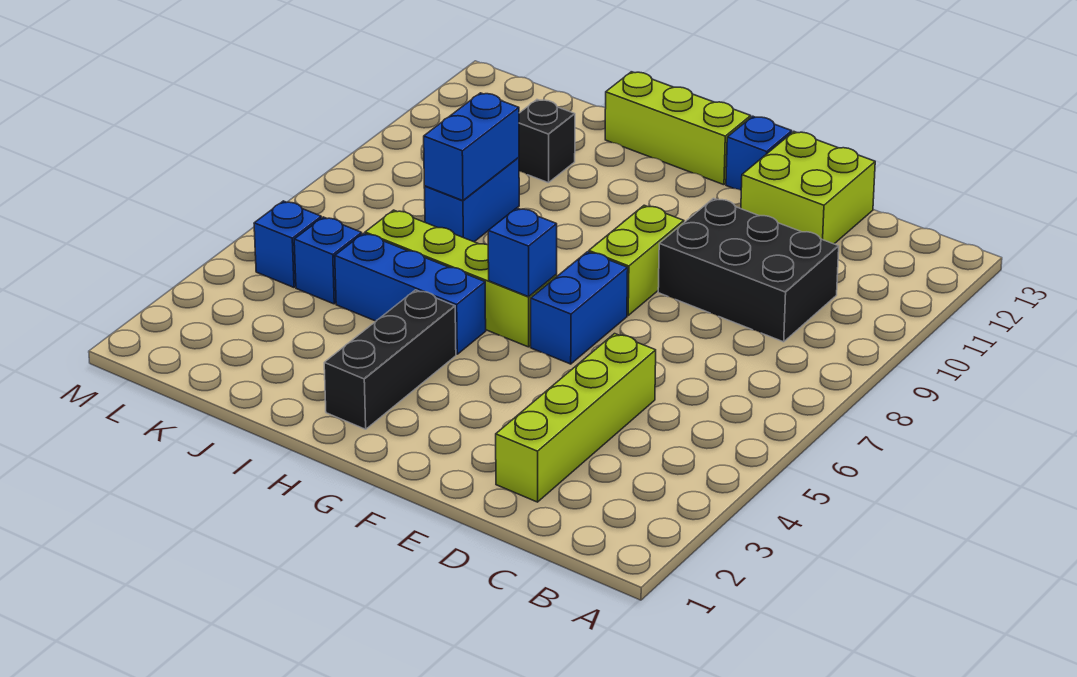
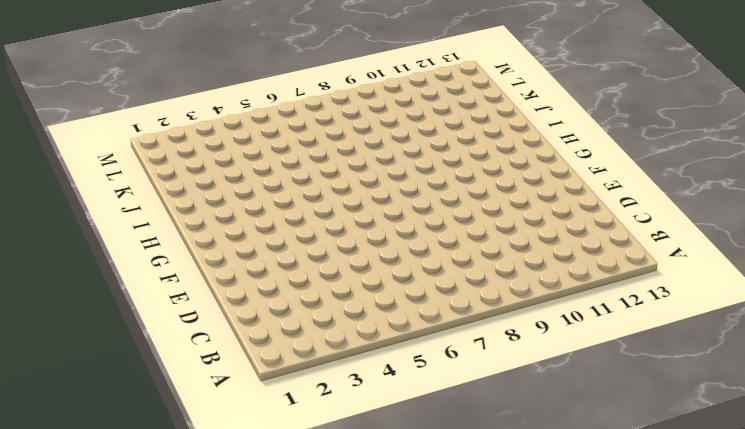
none -> black 2x3 brick [658,198,839,342]
none -> lime 1x4 brick [496,334,656,502]
none -> lime 2x2 brick [741,132,875,244]

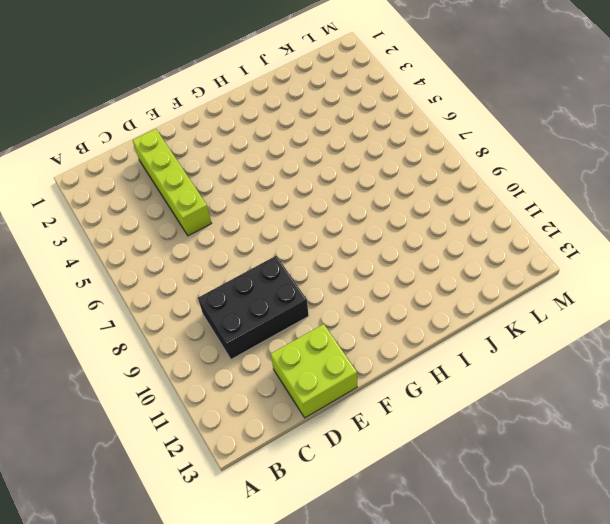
none -> blue 1x2 brick [531,252,628,364]
none -> lime 1x2 brick [589,205,684,315]
none -> blue 1x1 brick [726,116,792,190]

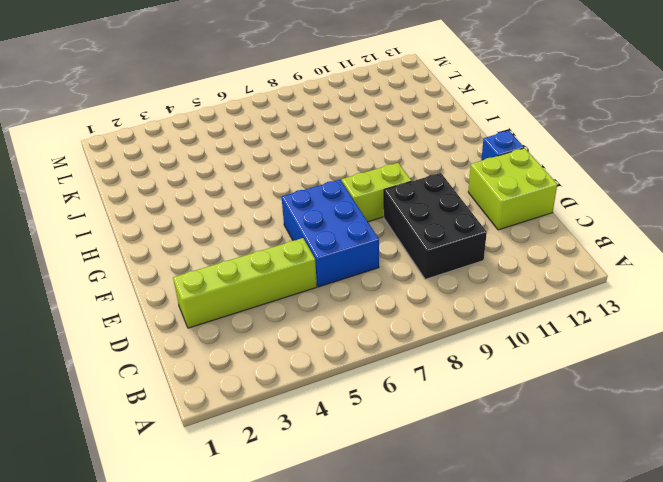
blue 2x3 brick [282,180,379,287] -> blue 1x2 brick [531,252,628,364]
none -> lime 1x4 brick [365,210,557,347]
none -> lime 1x3 brick [605,72,751,185]
none -> black 1x3 brick [324,290,456,429]

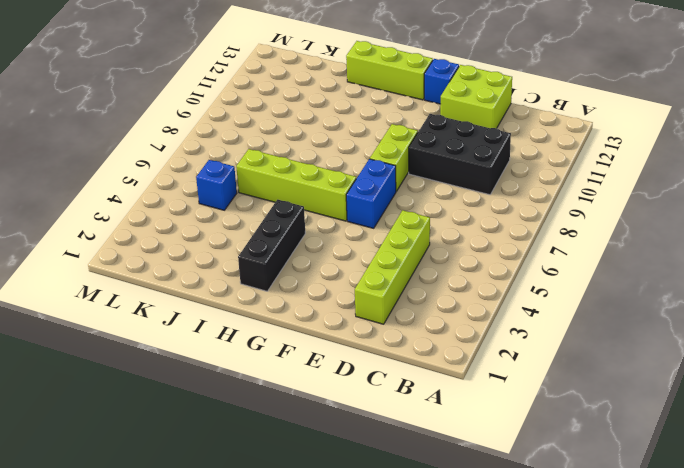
none -> blue 1x3 brick [335,233,486,354]
none -> blue 1x2 brick [424,157,519,242]
none -> black 1x1 brick [519,100,575,183]

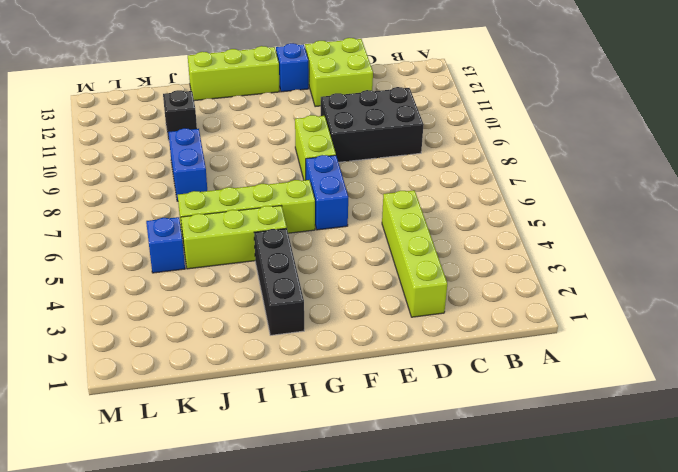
lime 1x3 brick [181,206,287,269] -> blue 1x3 brick [335,233,486,354]
none -> blue 1x1 brick [254,201,321,287]
none -> blue 1x1 brick [488,208,557,297]
none -> blue 1x2 brick [424,93,519,201]

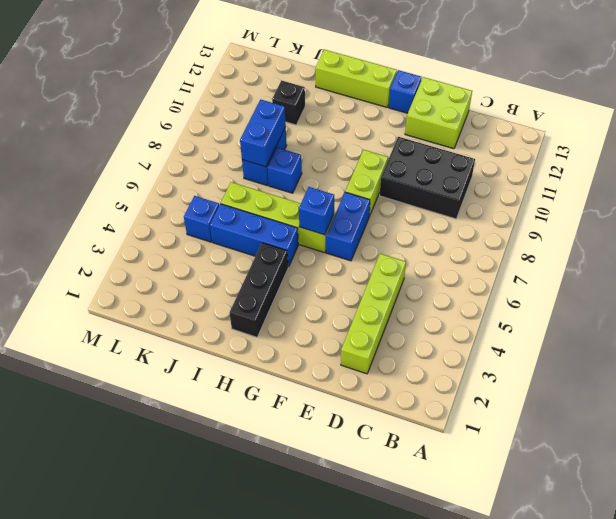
blue 1x1 brick [268,148,302,193] -> blue 1x1 brick moved to [254,201,321,287]

